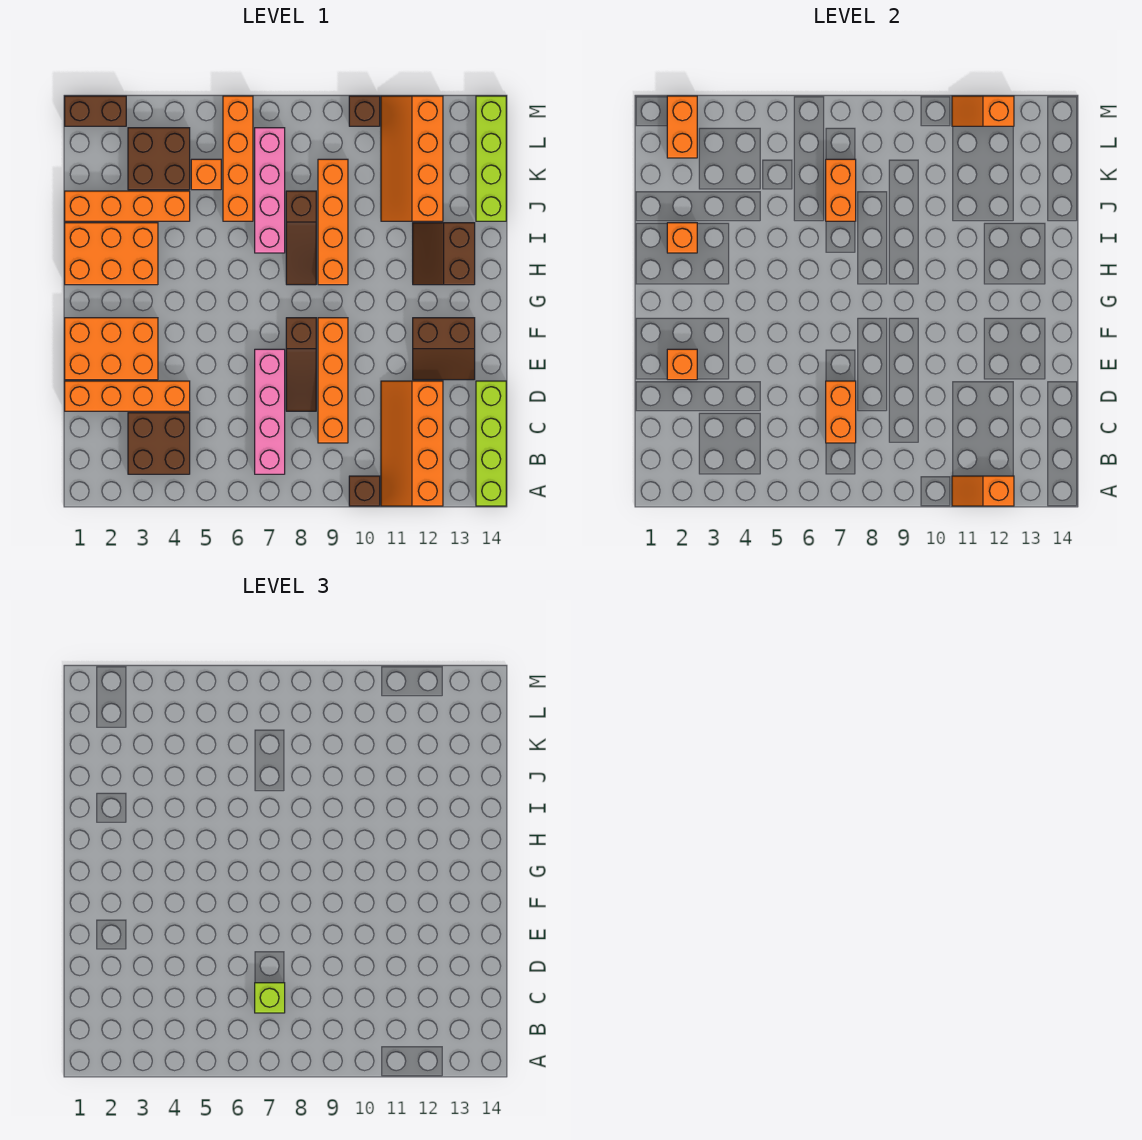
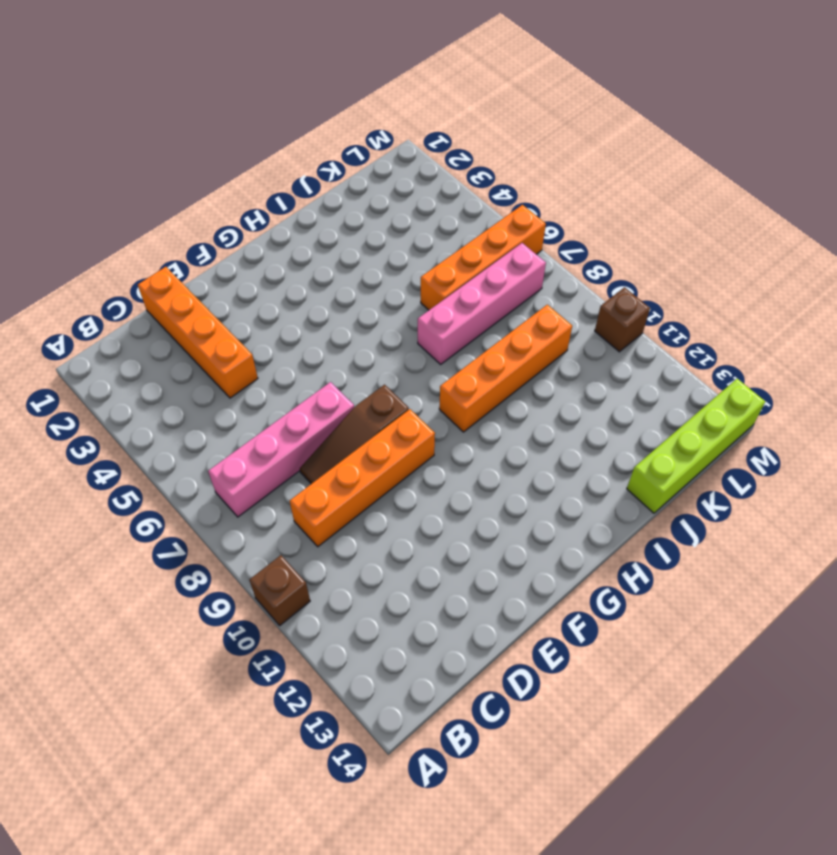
none -> orange 2x4 slope [381,381,443,506]
none -> lime 1x4 brick [476,381,506,506]
none -> brown 2x2 brick [128,413,190,474]
none -> orange 2x3 brick [65,318,158,380]

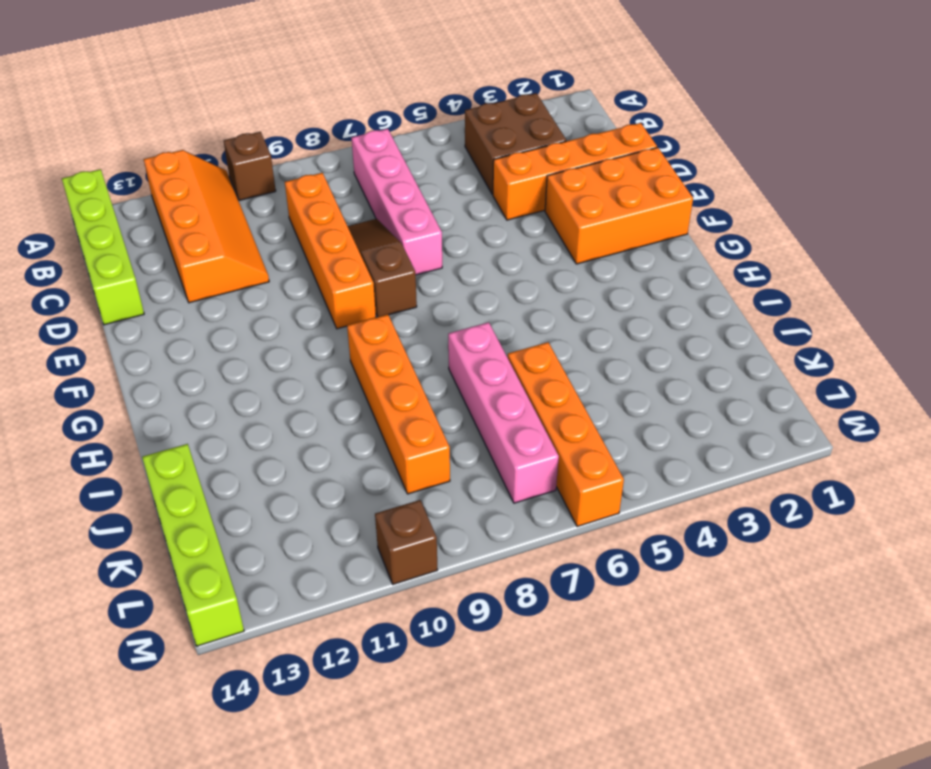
none -> brown 2x2 slope [413,318,475,380]
none -> orange 2x3 brick [65,223,158,285]
none -> brown 1x3 slope [286,191,316,285]
none -> brown 2x2 slope [413,223,475,285]

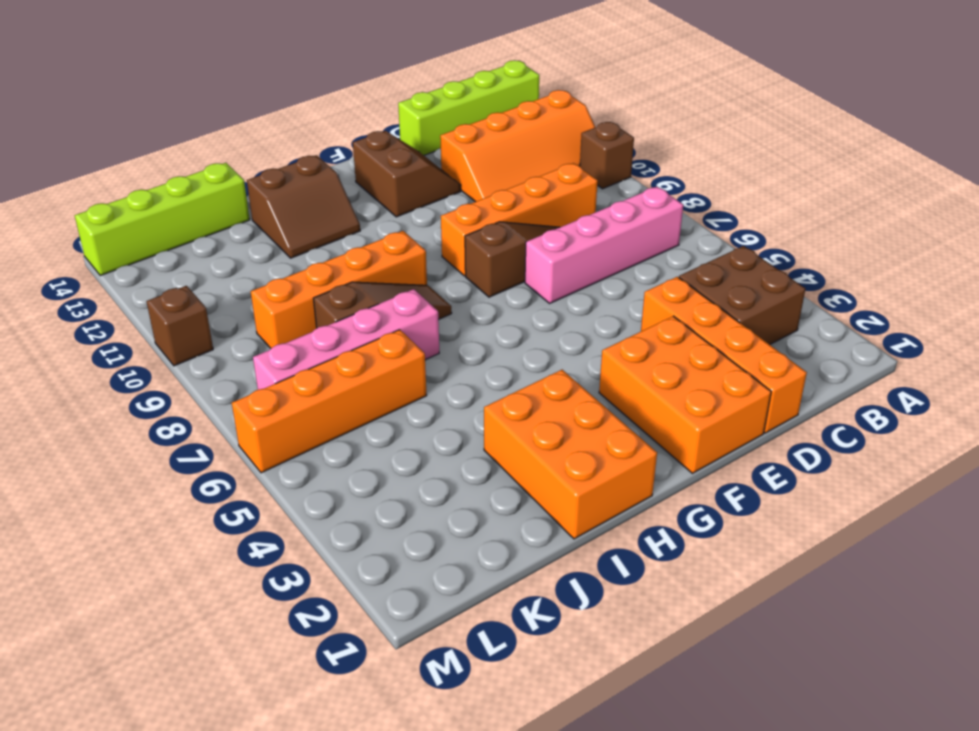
none -> orange 1x4 brick [65,191,190,221]
none -> orange 2x4 slope [381,96,443,221]
none -> brown 2x2 brick [128,128,190,190]
none -> orange 1x1 brick [191,159,221,190]

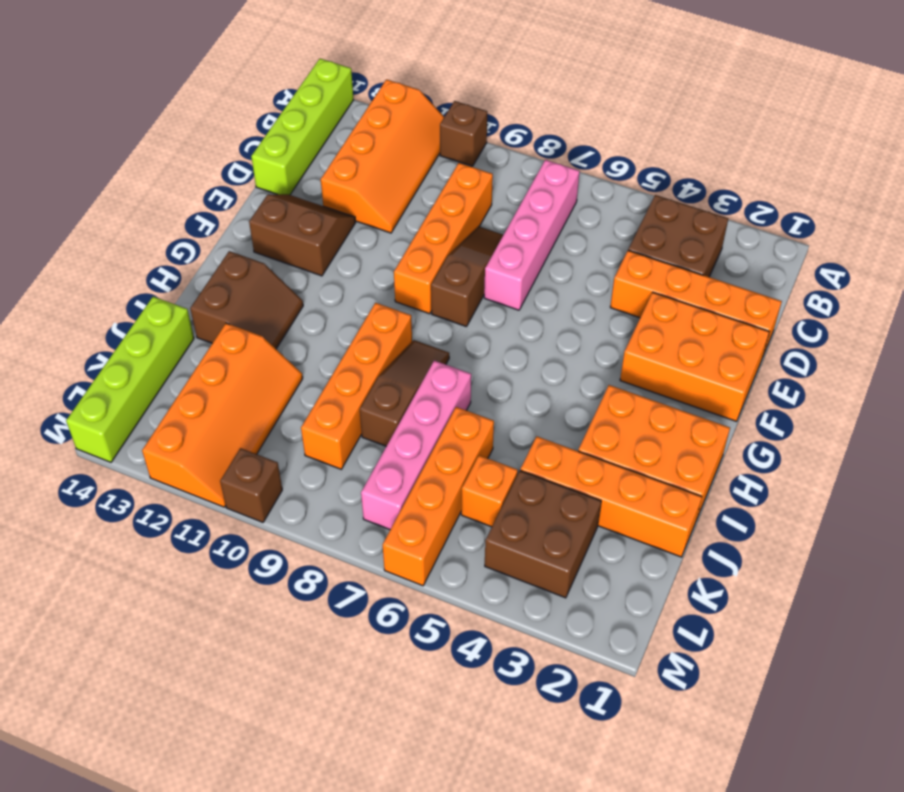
none -> brown 1x2 brick [65,96,126,126]
none -> orange 1x2 slope [952,476,1014,506]
none -> orange 1x2 brick [826,381,856,443]
none -> orange 1x1 brick [667,349,697,380]

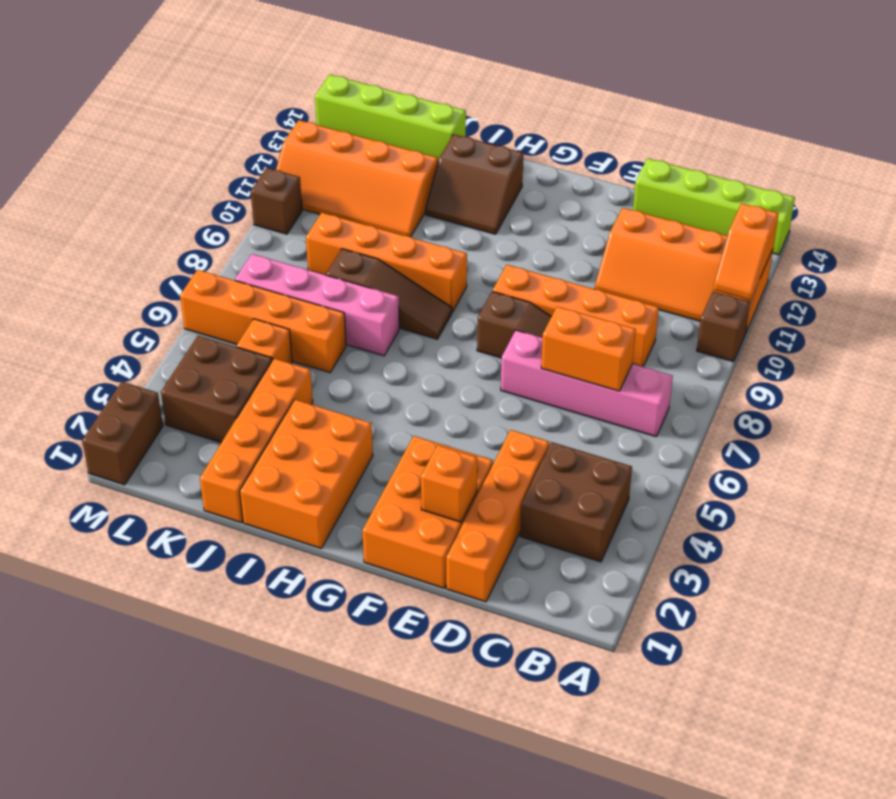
none -> brown 2x2 slope [413,318,475,380]
none -> orange 1x1 brick [667,223,697,253]
none -> orange 1x2 brick [826,159,856,221]
none -> orange 1x2 brick [667,96,697,158]

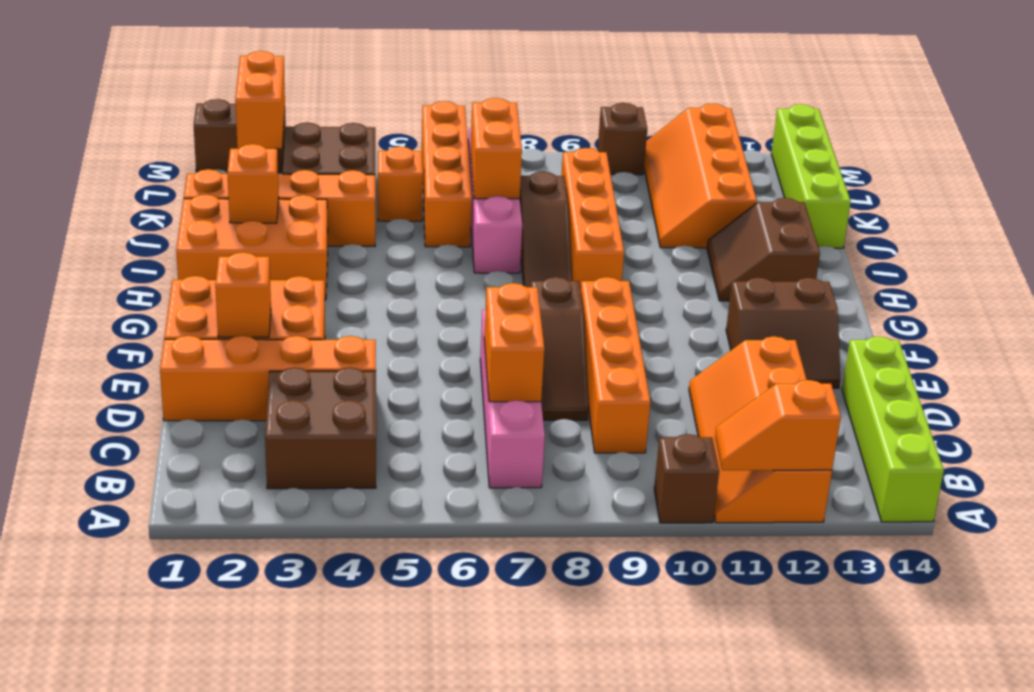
none -> orange 1x2 slope [952,96,1014,126]
none -> lime 1x1 brick [255,983,285,1013]

